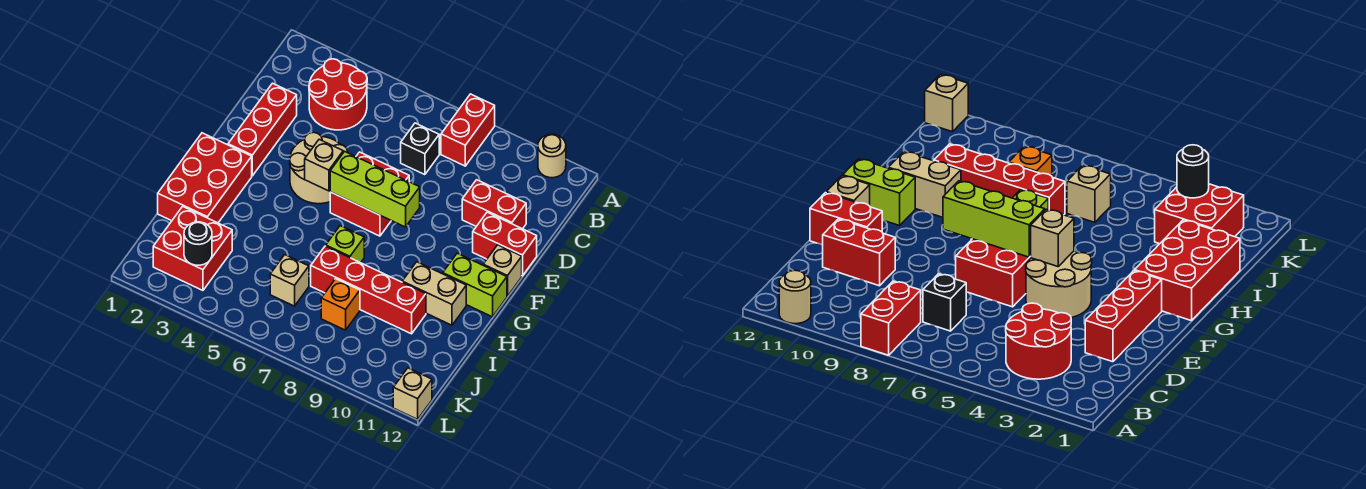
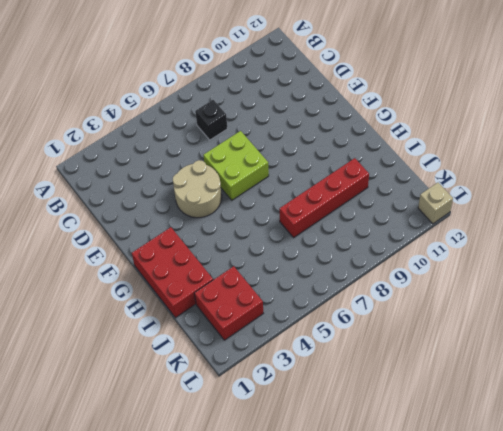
lime 2x2 brick [203,131,269,200] -> red 2x2 brick [330,152,409,236]
none -> red 1x2 brick [441,94,495,166]
none -> tan 1x1 round brick [538,134,566,178]
none -> red 2x2 round brick [309,59,367,130]

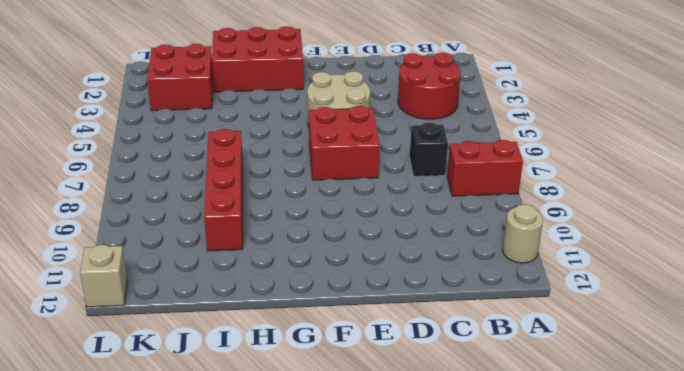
none -> red 1x3 brick [228,83,297,176]
none -> red 1x2 brick [462,180,526,229]
none -> red 1x2 brick [473,212,537,276]

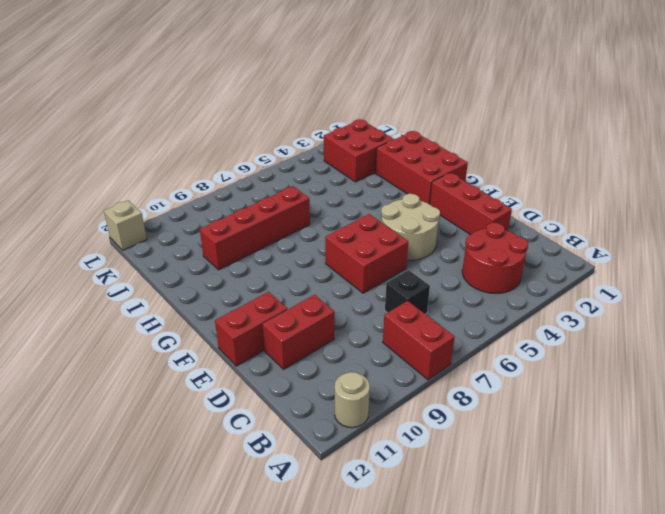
none -> tan 1x1 brick [483,245,522,296]
none -> lime 1x2 brick [443,253,507,317]
none -> lime 1x1 brick [326,226,364,263]

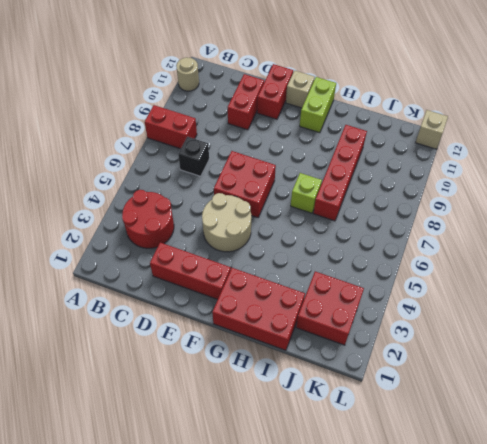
none -> tan 1x2 brick [402,262,466,325]
none -> tan 1x1 brick [270,255,309,306]
none -> orange 1x1 brick [321,279,360,330]

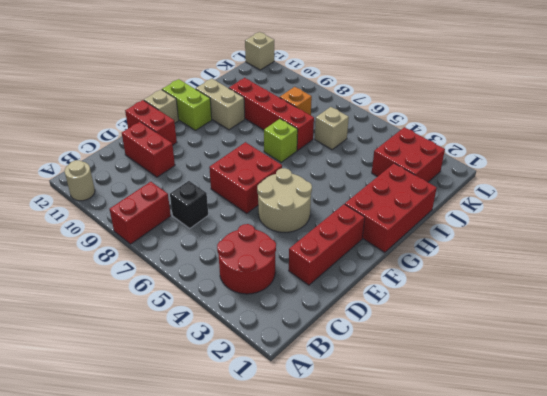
none -> tan 1x1 brick [305,140,343,191]
none -> lime 1x3 brick [330,151,420,227]
none -> black 1x1 round brick [184,222,212,265]

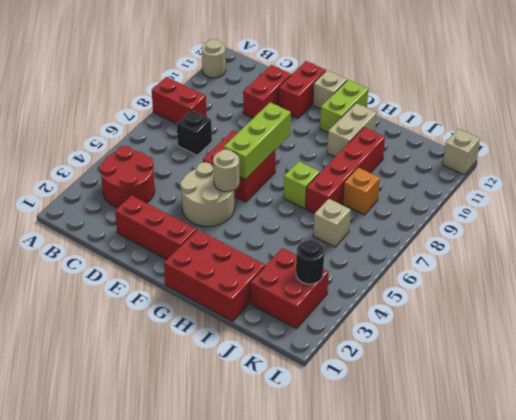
tan 1x1 round brick [213,149,240,192] -> tan 1x1 brick [305,140,343,191]

